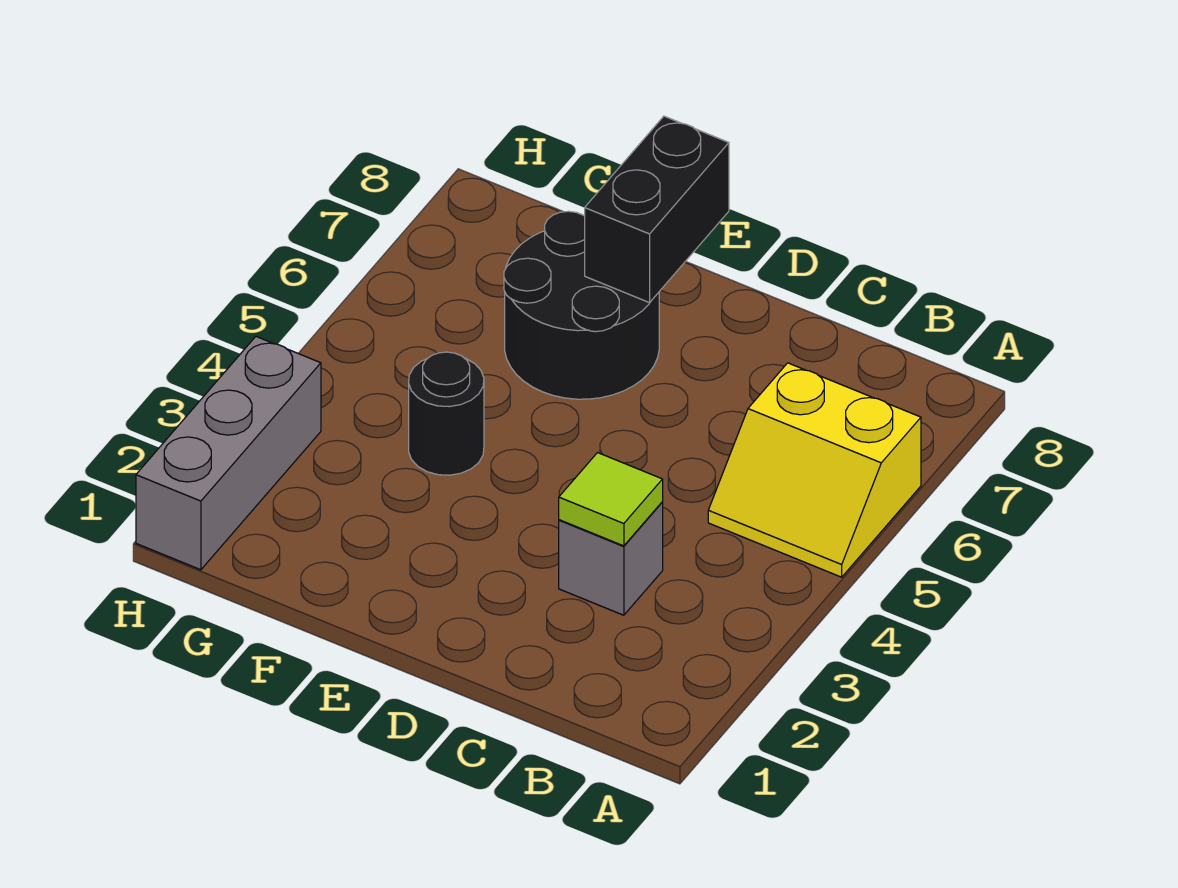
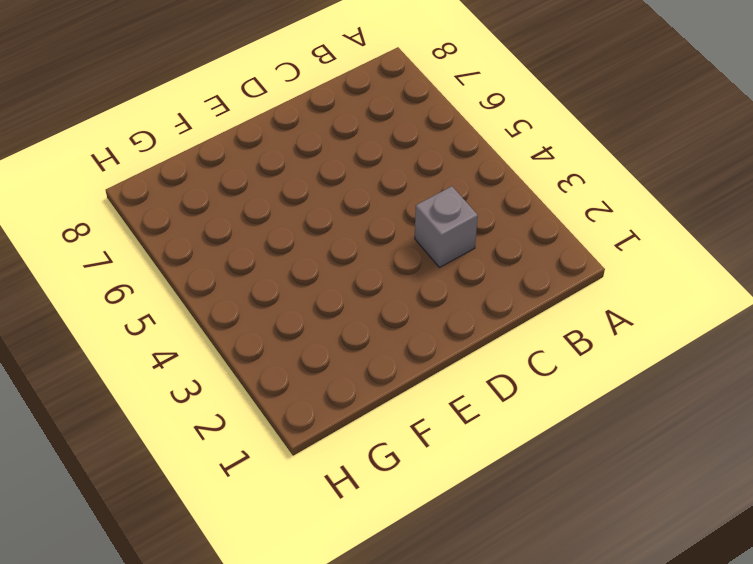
none -> yellow 2x2 slope [708,363,921,577]
none -> black 2x2 round brick [504,211,659,399]

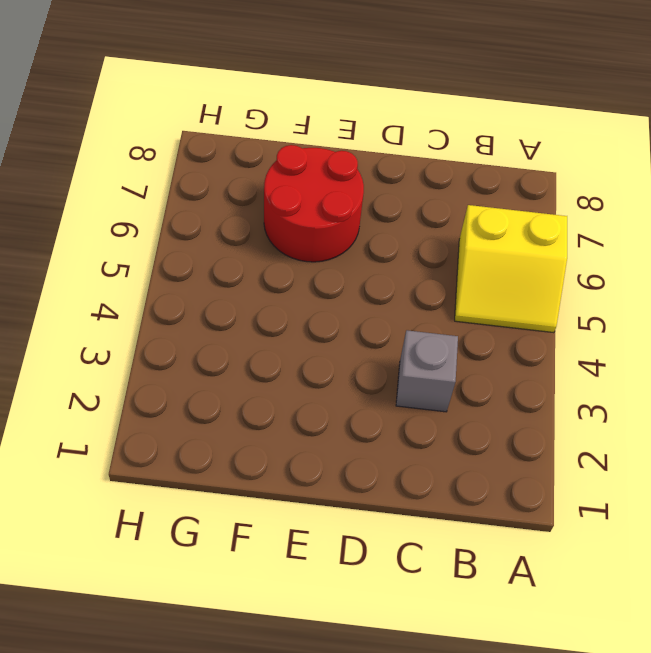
red 2x2 round brick [264,145,364,262] -> black 2x2 round brick [504,211,659,399]
none -> black 1x1 round brick [409,352,484,475]
none -> grey 1x3 brick [136,337,321,570]

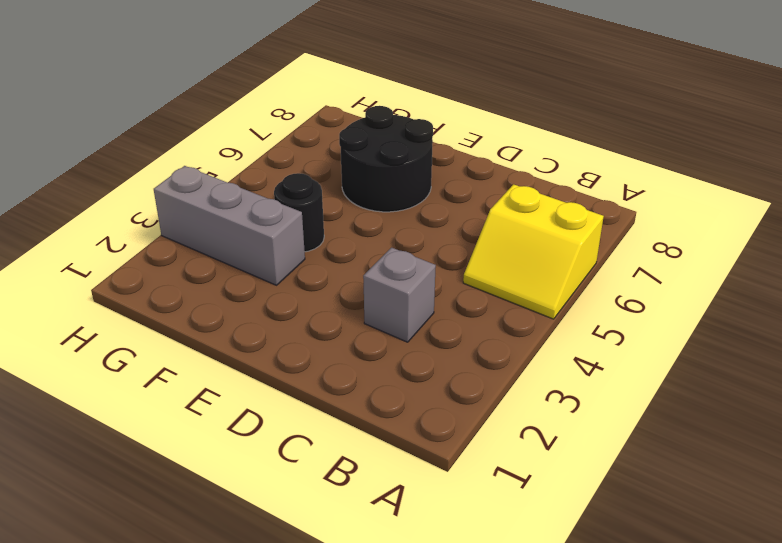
grey 1x3 brick [154,166,305,285] -> grey 1x3 brick turned to [136,337,321,570]
none -> lime 1x1 tile [559,453,663,546]
none -> black 1x2 brick [585,116,729,303]

